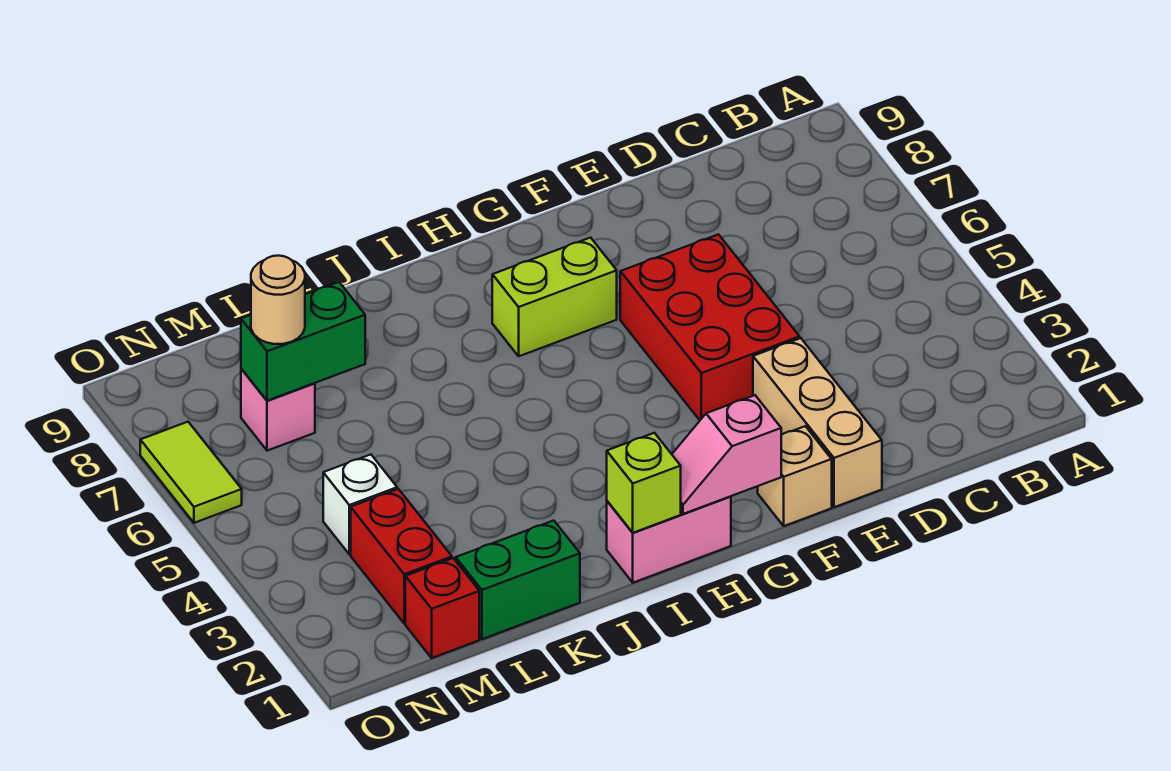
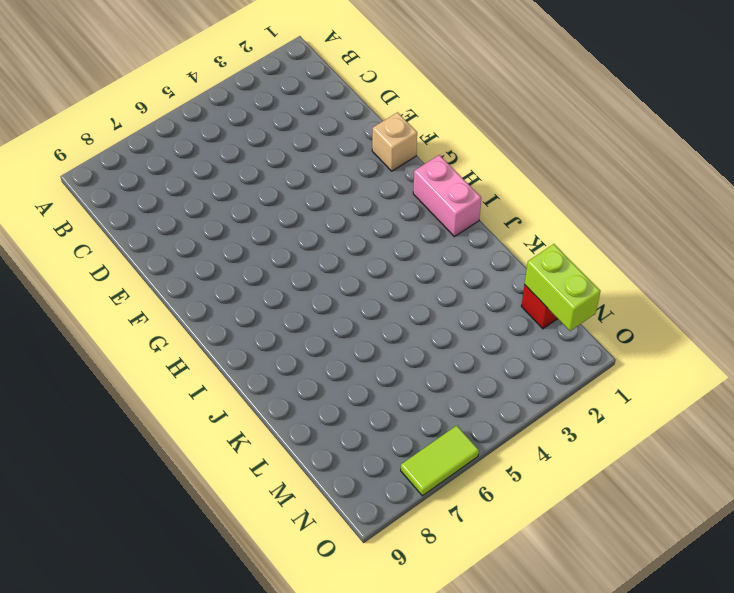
lime 1x2 brick [524,244,600,331] -> lime 1x2 brick moved to [492,238,617,356]
none -> tan 1x3 brick [753,338,882,507]
none -> red 2x3 brick [620,234,800,420]
none -> green 1x2 brick [456,521,580,639]

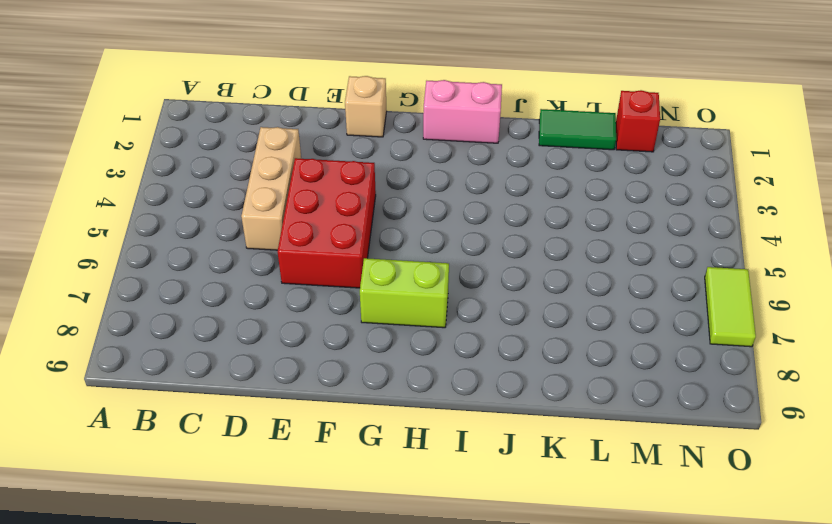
tan 1x3 brick [241,127,301,250] -> tan 1x3 brick moved to [753,338,882,507]
green 1x2 tile [539,109,616,150] -> green 1x2 brick [456,521,580,639]
none -> red 1x2 brick [351,489,452,623]
none -> white 1x1 brick [323,455,397,554]
none -> pink 1x1 brick [241,369,315,451]

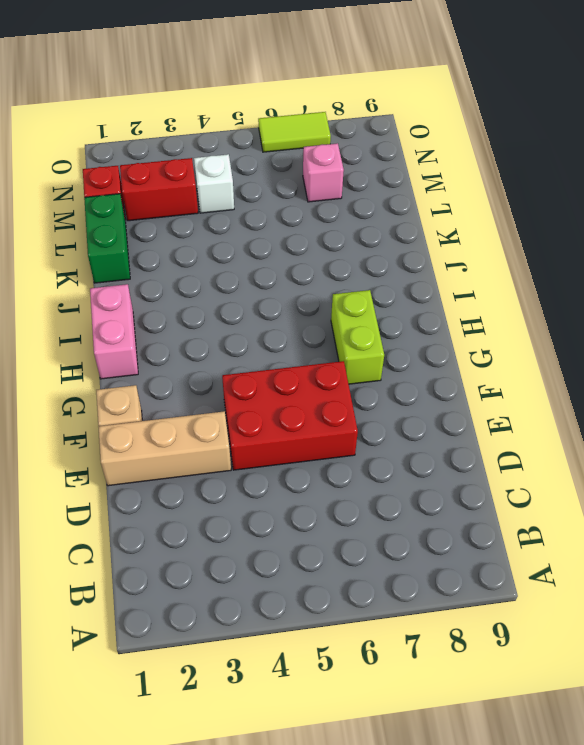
none -> pink 1x2 slope [672,395,781,514]
none -> lime 1x1 brick [607,433,681,533]
none -> green 1x2 brick [241,282,365,401]

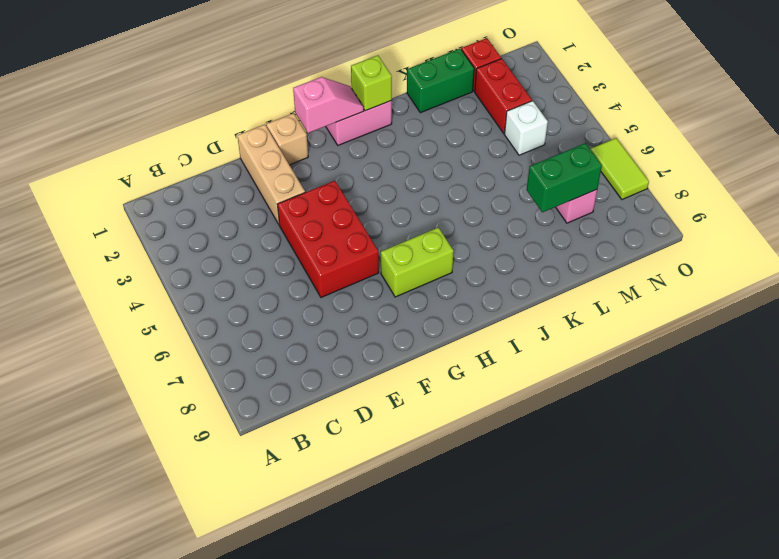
none -> tan 1x1 round brick [251,256,305,344]

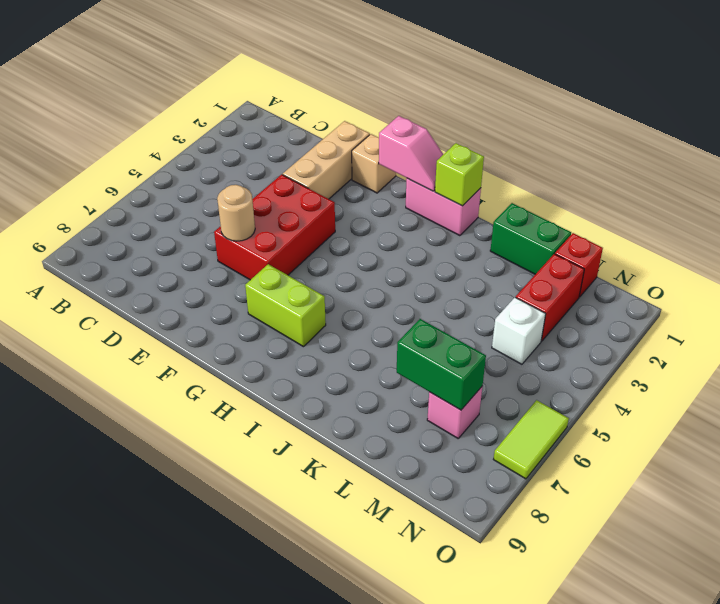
tan 1x1 round brick [217,185,255,241] -> tan 1x1 round brick moved to [251,256,305,344]

